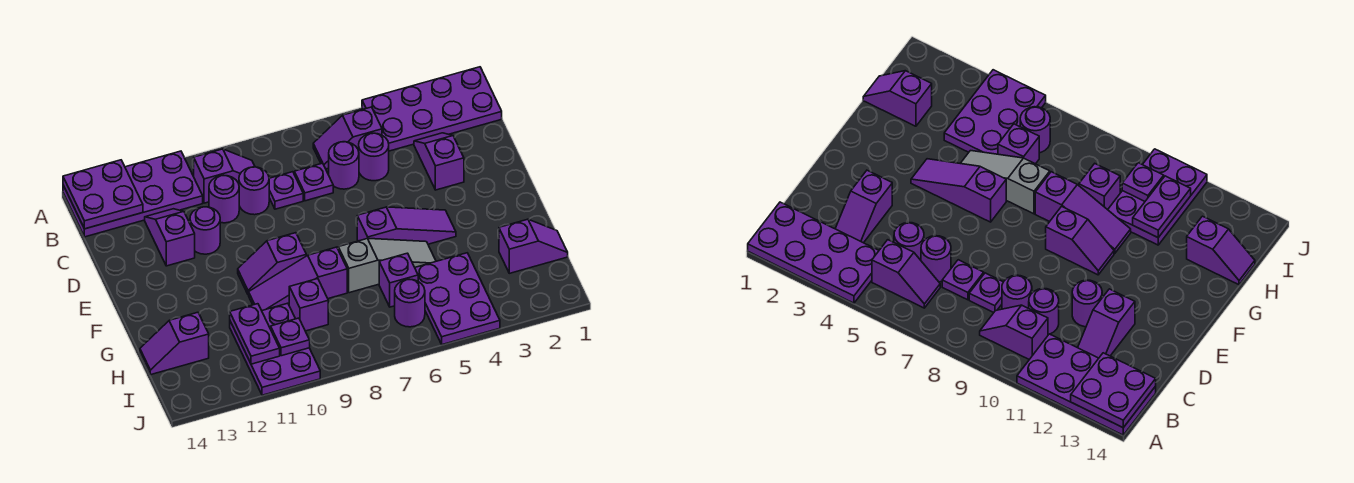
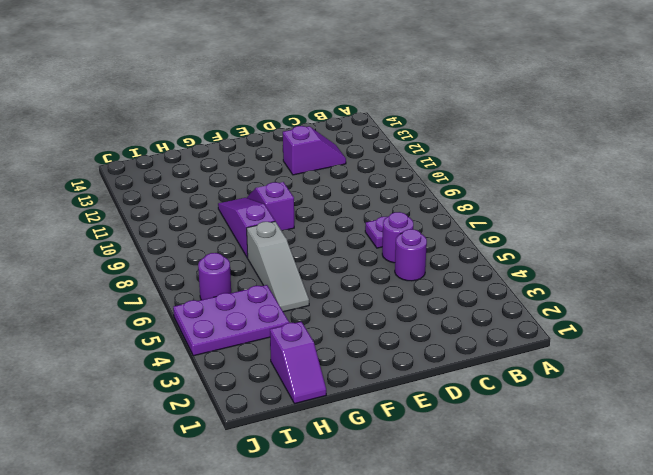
none -> purple 2x4 plate [362,67,502,151]
none -> purple 2x4 plate [63,151,203,237]
none -> purple 1x2 slope [313,107,382,169]

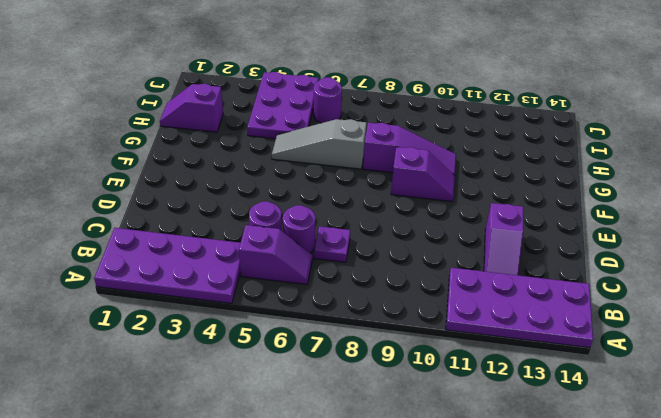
none -> purple 1x2 slope [194,149,255,203]
none -> purple 1x2 slope [414,133,464,190]
none -> purple 1x1 plate [269,172,303,209]

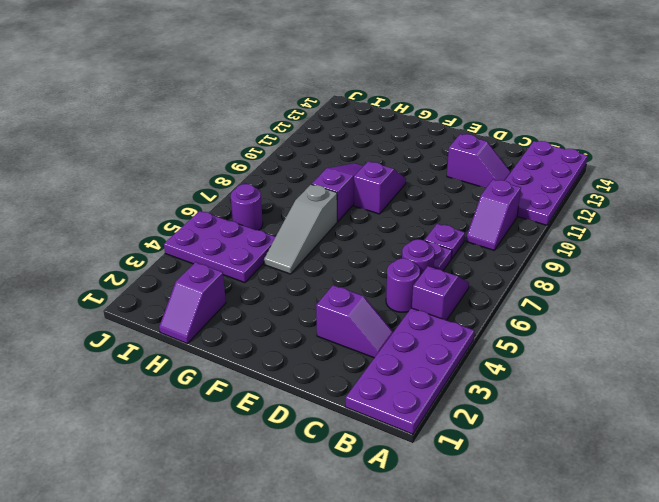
none -> purple 1x1 round brick [239,167,269,215]
none -> purple 1x1 round brick [209,175,239,223]
none -> purple 1x1 round brick [190,207,220,254]

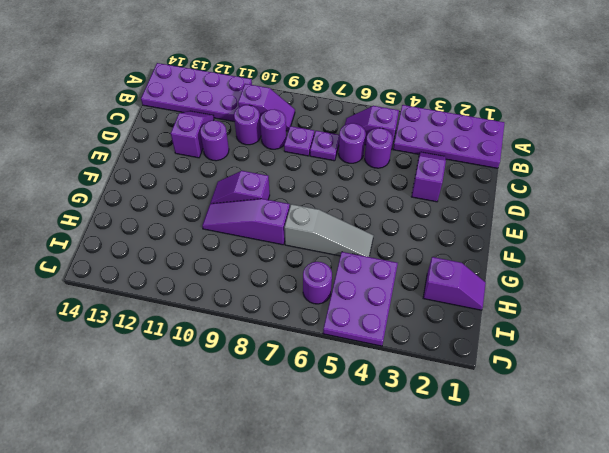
none -> purple 1x3 slope [357,207,456,244]
none -> purple 1x1 brick [379,253,418,307]
none -> purple 1x1 brick [289,279,328,331]

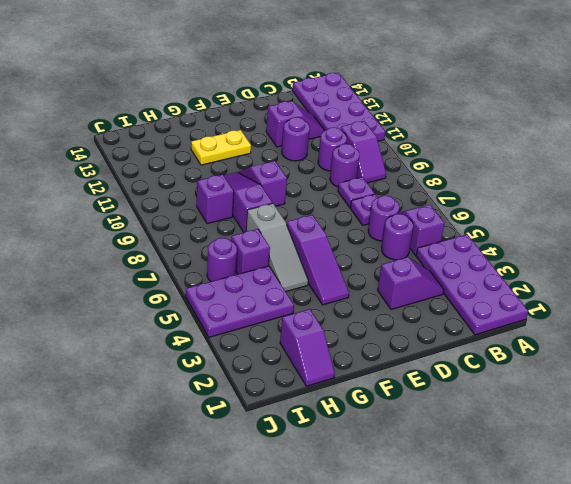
yellow 1x2 plate [191,130,251,165] -> none
none -> purple 2x3 plate [230,303,320,395]
none -> purple 1x2 slope [140,312,209,375]
none -> purple 2x2 plate [63,160,143,229]

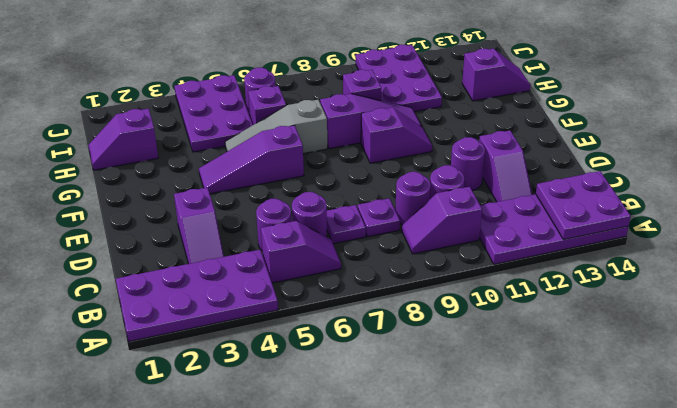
none -> purple 1x2 plate [230,304,280,364]
none -> purple 1x1 plate [271,318,310,356]

